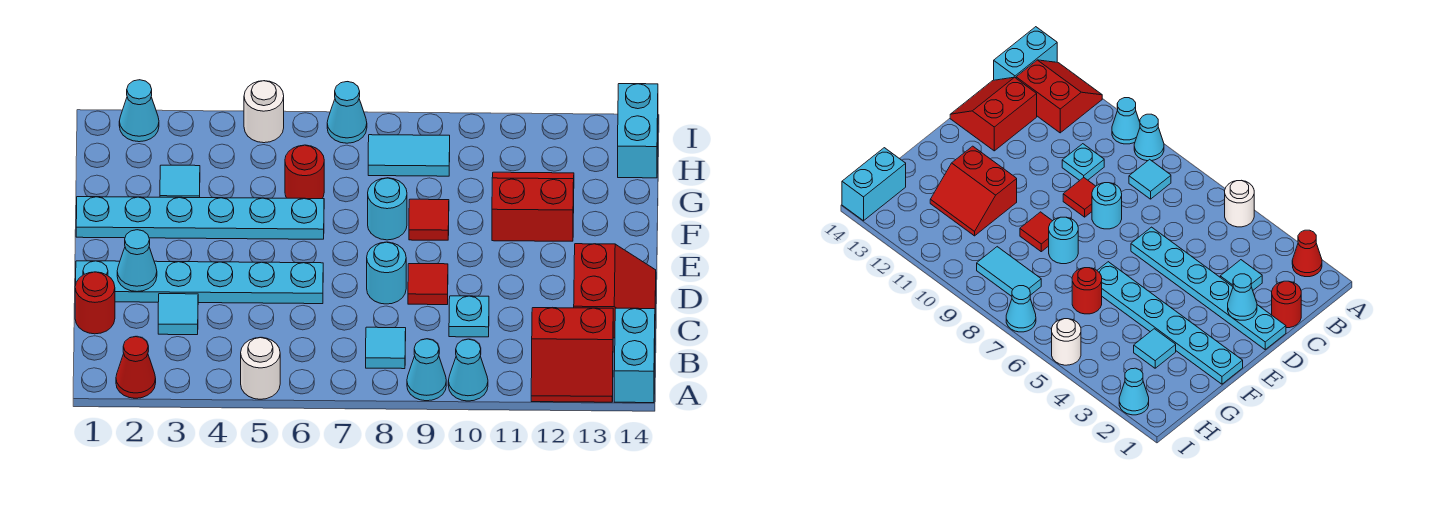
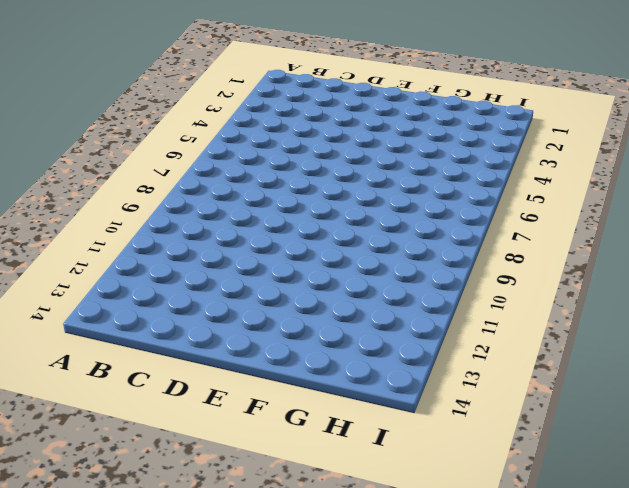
none -> red 1x1 cone [116,337,156,398]
none -> white 1x1 round brick [241,338,280,399]
none -> cyan 1x1 cone [407,339,446,401]

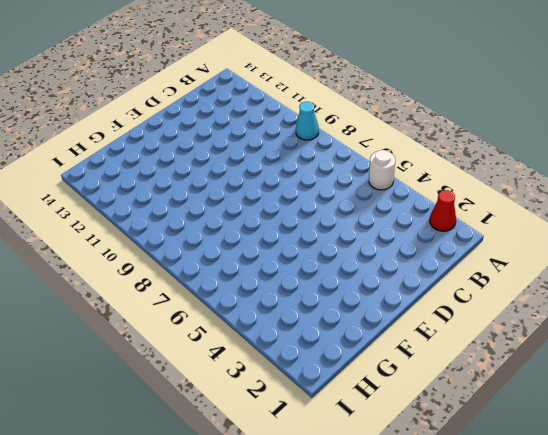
none -> cyan 1x1 cone [448,339,488,401]
none -> red 2x2 slope [531,308,613,402]
none -> cyan 1x2 brick [614,308,655,403]

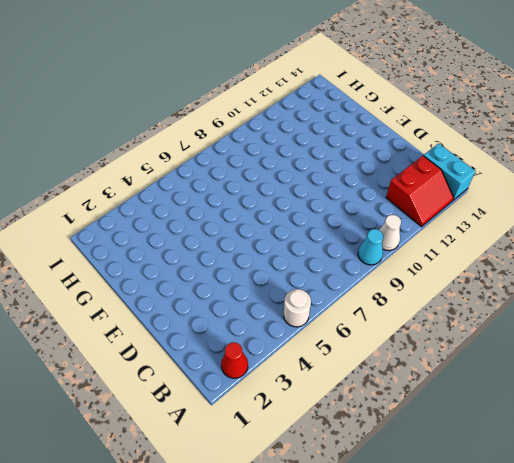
white 1x1 cone [379,215,401,251] -> cyan 1x1 cone [448,339,488,401]
none -> cyan 1x1 tile [366,327,406,369]
none -> red 1x1 round brick [75,272,115,334]
none -> cyan 1x1 tile [158,294,198,335]

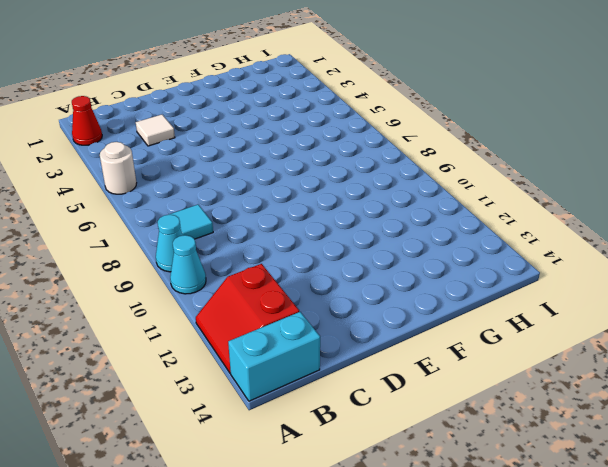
white 1x1 tile [136,115,175,146] -> cyan 1x1 tile [158,294,198,335]
none -> red 1x1 round brick [75,272,115,334]
none -> cyan 1x1 plate [449,296,489,337]
none -> red 2x2 slope [574,244,656,338]

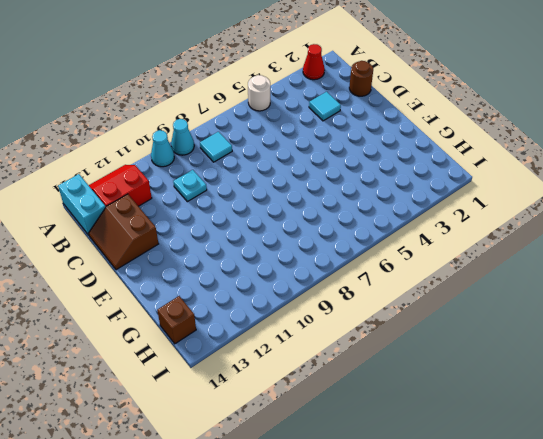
brown 1x1 round brick [349,61,373,96] -> red 1x1 round brick [75,272,115,334]
brown 2x2 slope [89,194,158,270] -> red 2x2 slope [574,244,656,338]
brown 1x1 brick [157,296,196,344] -> cyan 1x2 brick [618,84,658,178]
none -> cyan 1x6 plate [76,261,323,304]
none -> cyan 1x1 round brick [367,242,406,304]
none -> red 1x1 tile [408,264,448,305]

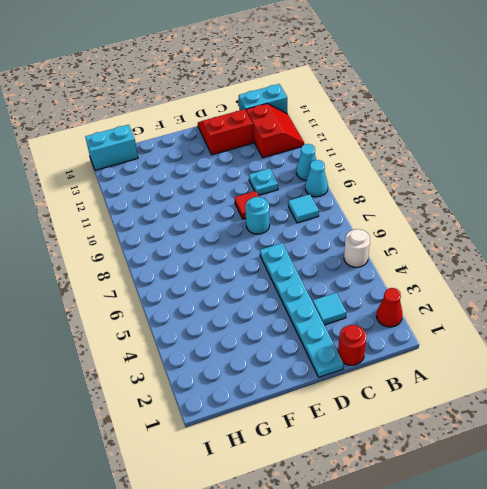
none -> cyan 1x6 plate [76,197,324,239]
none -> cyan 1x1 round brick [368,178,407,240]
none -> red 1x1 tile [409,199,449,240]

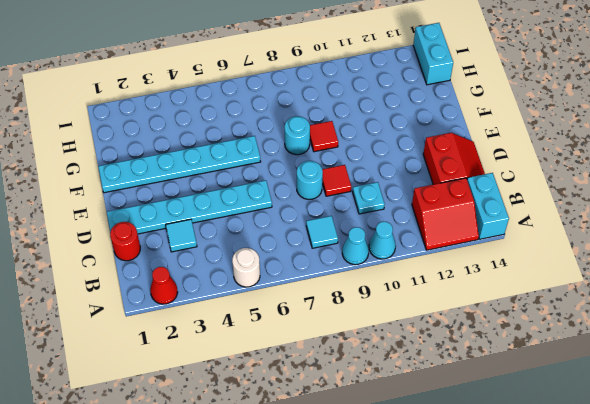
none -> red 2x2 slope [492,172,574,241]
none -> cyan 1x1 tile [160,165,200,198]
none -> red 1x1 round brick [285,145,324,199]

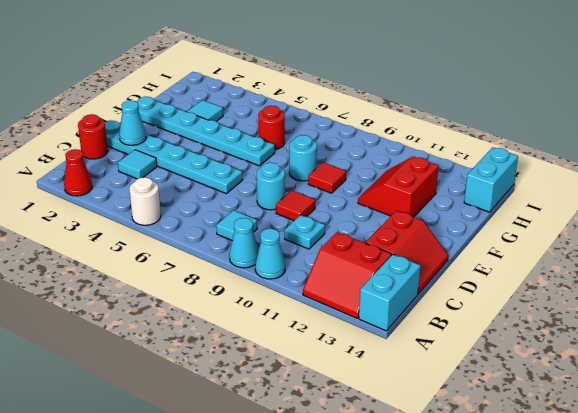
red 2x2 slope [358,156,439,217] -> red 2x2 slope turned to [492,172,574,241]
none -> cyan 1x2 tile [368,135,450,176]
none -> cyan 1x1 cone [119,80,159,142]
none -> white 1x1 round brick [244,81,284,143]

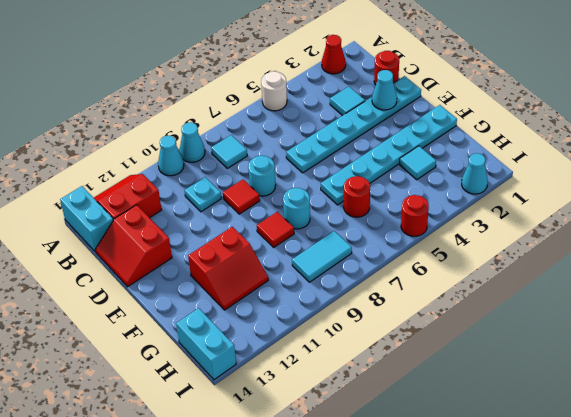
red 1x1 round brick [401,195,429,236] -> white 1x1 round brick [244,81,284,143]
none -> cyan 1x1 cone [327,82,367,143]

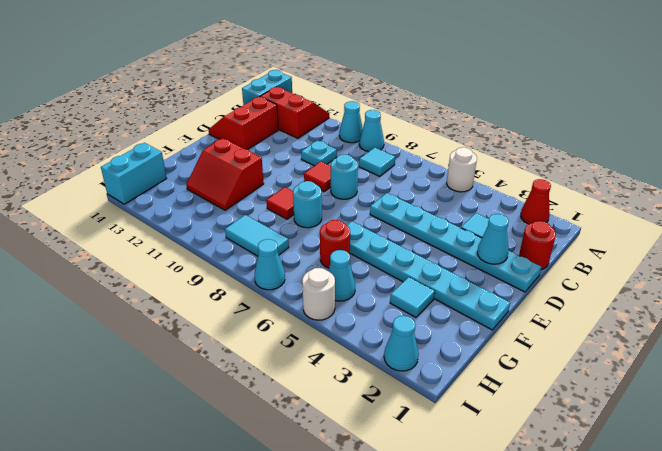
cyan 1x1 cone [328,250,355,301] -> none

